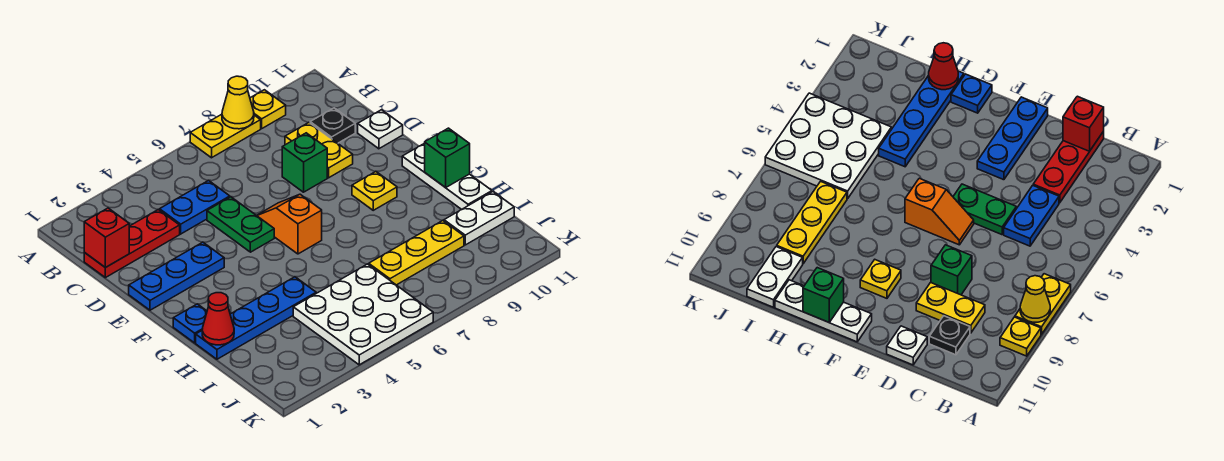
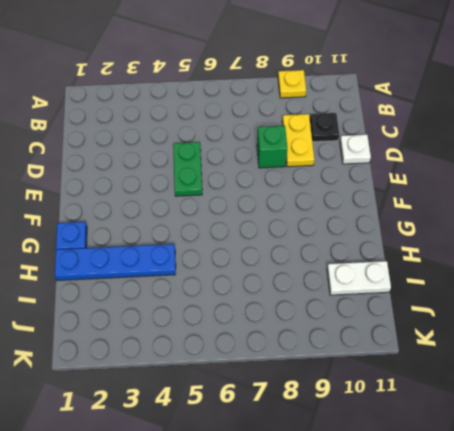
none -> yellow 1x2 plate [190,114,261,158]
none -> red 1x3 plate [84,210,180,278]
none -> blue 1x2 plate [160,180,230,234]

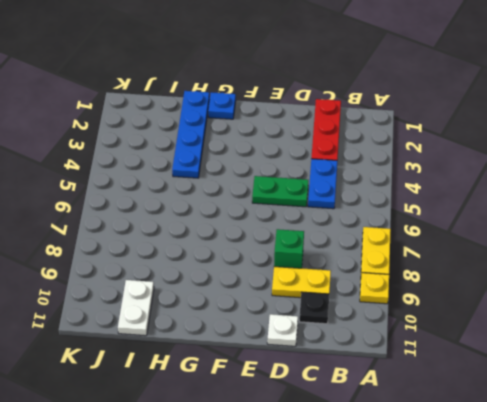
none -> blue 1x3 plate [129,242,224,310]
none -> orange 1x2 slope [257,194,322,254]
none -> yellow 1x1 plate [352,171,397,210]

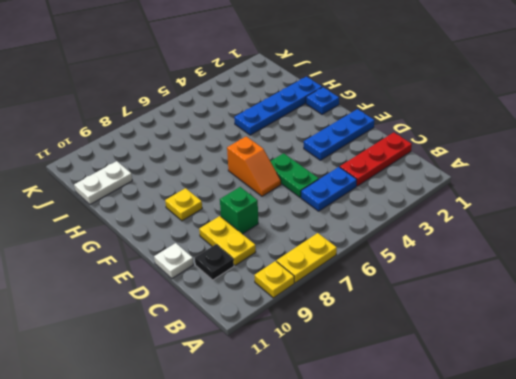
none -> white 1x3 plate [402,143,492,210]
none -> white 3x3 plate [293,264,433,365]
none -> yellow 1x3 plate [369,220,464,285]

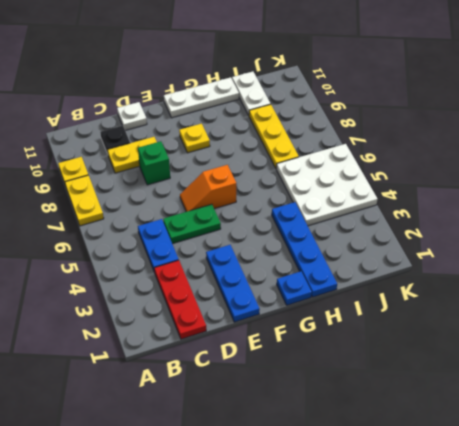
none -> yellow 1x1 cone [222,76,254,129]
none -> red 1x1 brick [84,208,129,268]
none -> green 1x1 brick [425,128,470,188]

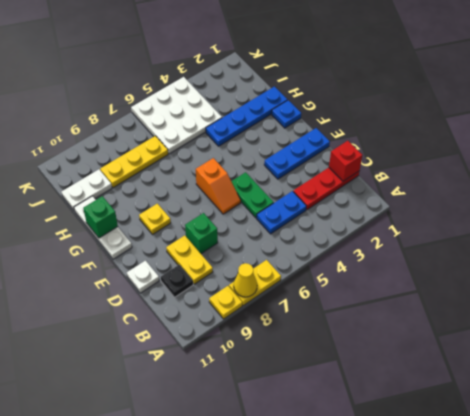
none -> red 1x1 cone [202,293,234,345]

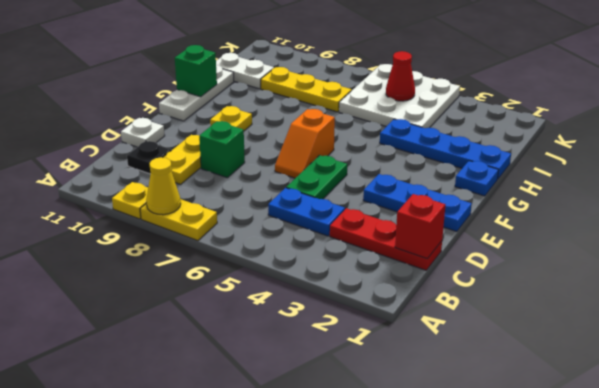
red 1x1 cone [386,51,415,101] -> red 1x1 cone moved to [202,293,234,345]

